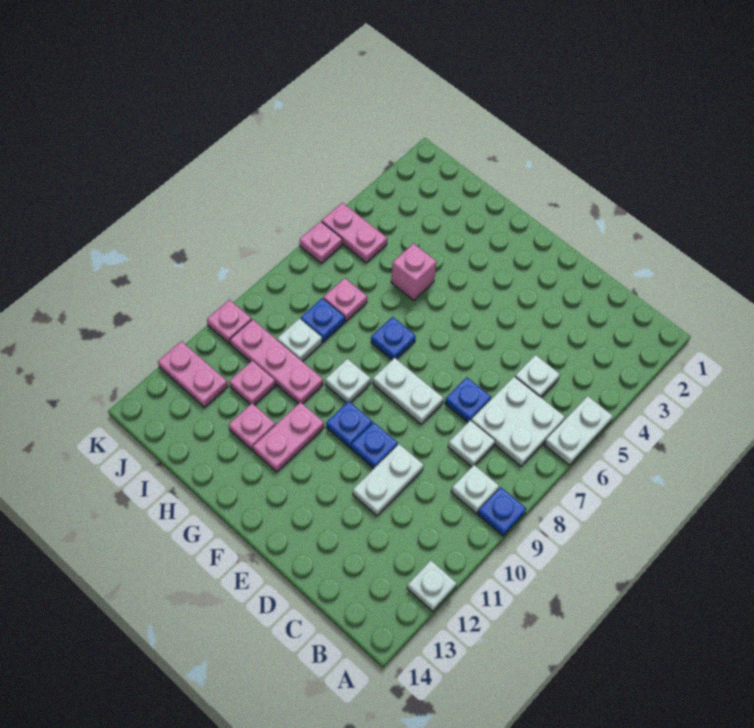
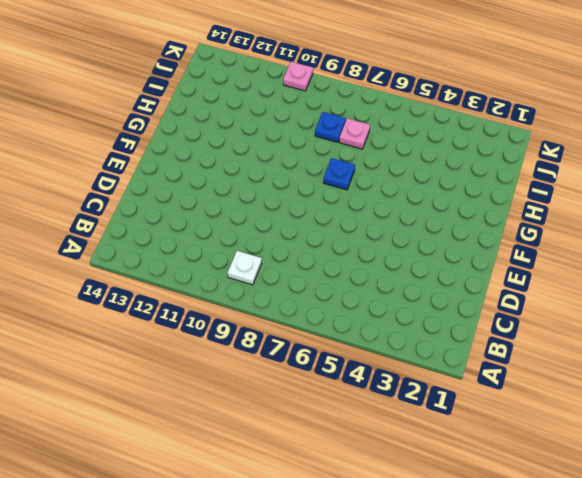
none -> white 1x2 plate [544,396,613,465]
none -> blue 1x1 plate [478,487,526,536]
none -> white 1x1 plate [407,560,457,612]

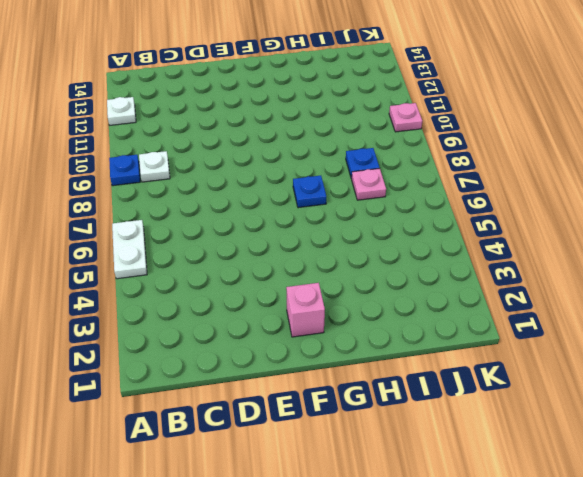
pink 1x1 brick [286,283,325,337] -> pink 1x1 brick moved to [391,243,437,300]
none -> white 2x2 plate [471,376,565,466]
none -> white 1x1 plate [515,355,560,397]
none -> white 1x1 plate [448,420,495,467]

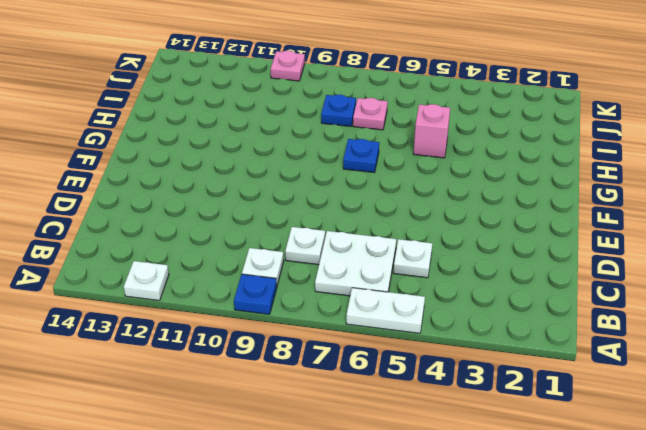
none -> blue 1x1 plate [445,377,491,422]
none -> white 1x2 plate [353,444,424,516]
none -> white 1x2 plate [373,358,443,424]

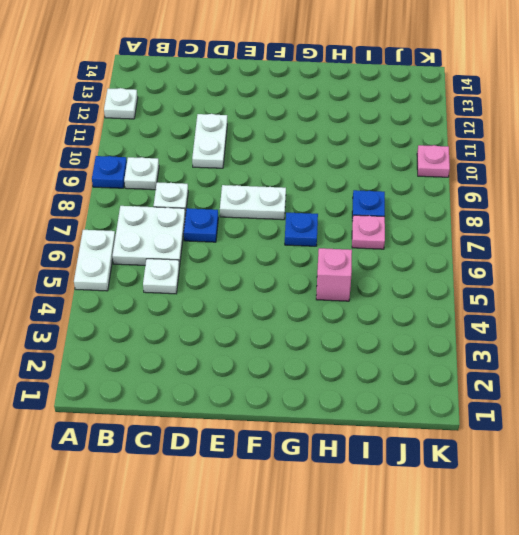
none -> blue 1x1 plate [351,422,398,469]
none -> blue 1x1 plate [326,401,372,448]
none -> white 1x1 plate [325,359,371,403]

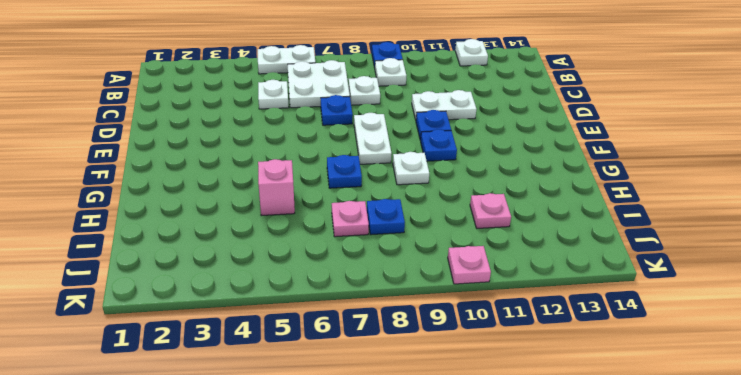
none -> pink 1x2 plate [253,402,324,472]
none -> pink 1x3 plate [230,319,323,404]
none -> pink 1x1 plate [229,403,275,450]

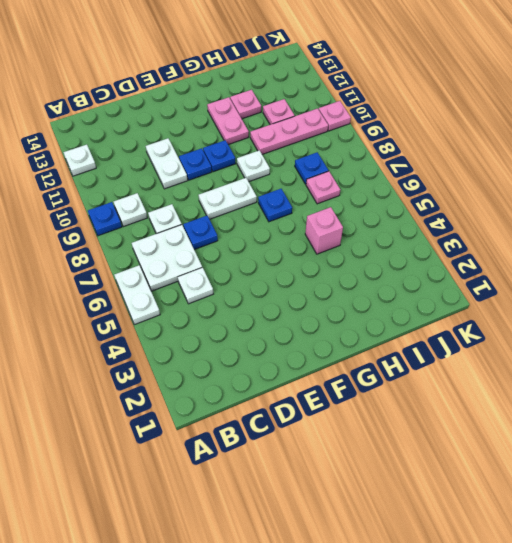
none -> white 1x1 plate [277,319,322,361]
none -> pink 1x2 plate [322,203,387,263]
none -> pink 1x2 plate [158,341,228,407]

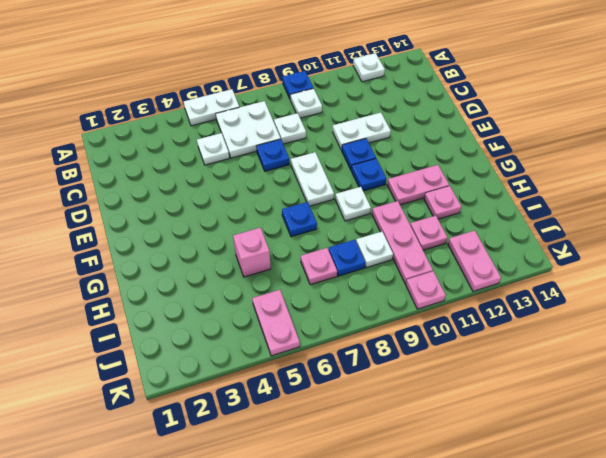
none -> pink 1x1 plate [300,221,342,263]

